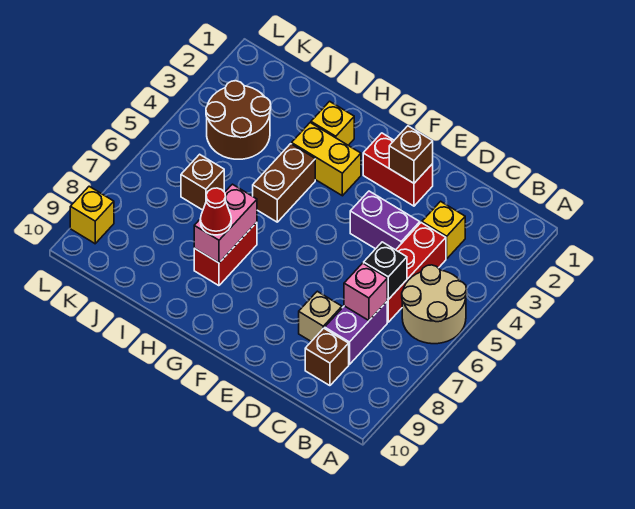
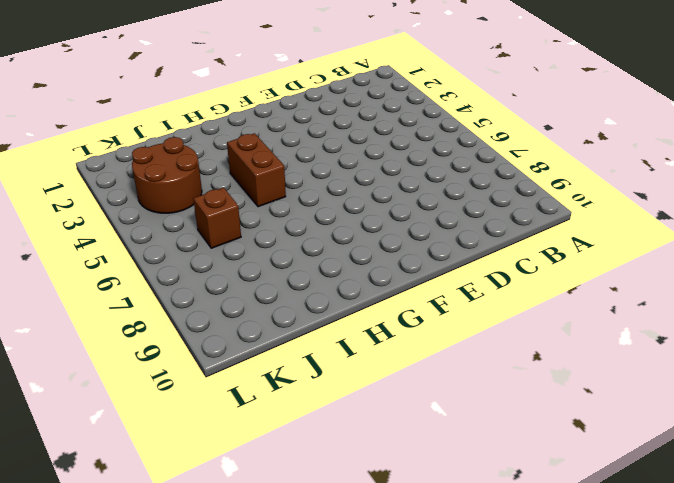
none -> tan 2x2 round brick [402,265,467,344]
none -> yellow 1x1 brick [422,201,465,259]
none -> red 1x3 brick [387,223,446,322]

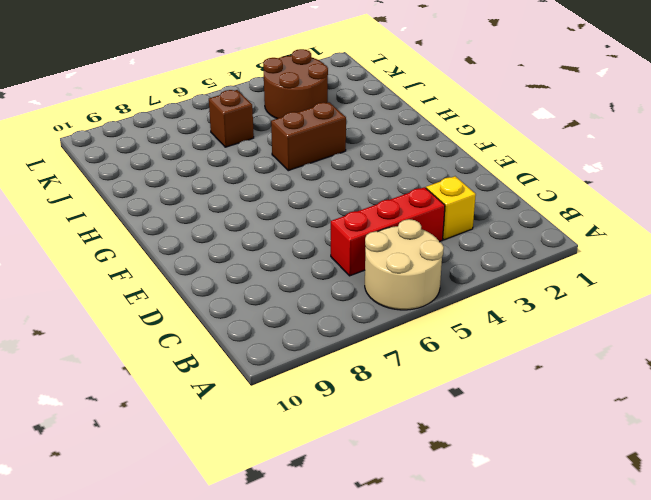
none -> purple 1x2 brick [325,302,387,365]
none -> brown 1x1 brick [305,328,349,386]
none -> purple 1x2 brick [350,191,420,250]

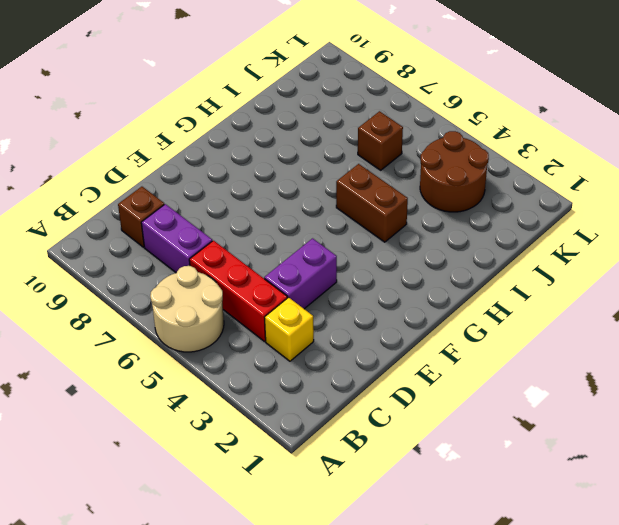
none -> tan 1x1 brick [299,291,342,341]
none -> red 1x2 brick [363,133,433,206]
none -> yellow 1x2 brick [292,123,361,196]

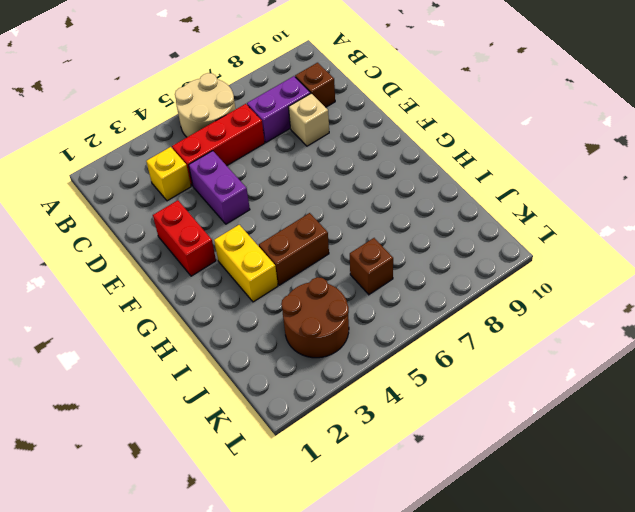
none -> yellow 1x1 brick [311,101,354,145]
none -> red 1x2 brick [194,222,257,286]
none -> yellow 1x1 brick [70,186,114,244]

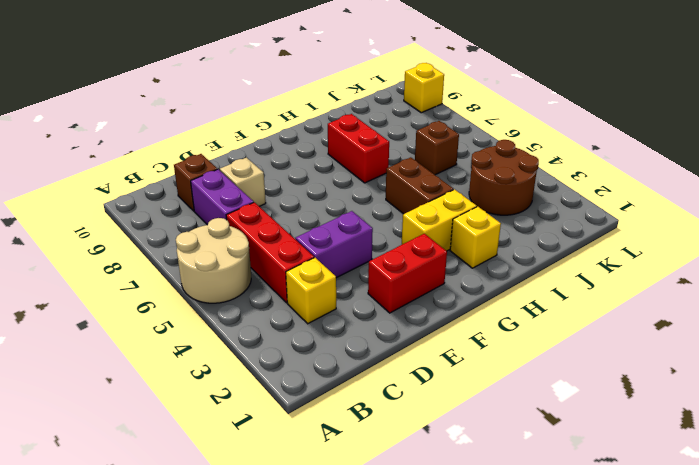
none -> black 1x1 brick [364,242,407,299]
none -> pink 1x1 brick [344,263,387,320]
none -> brown 1x1 brick [389,126,433,183]

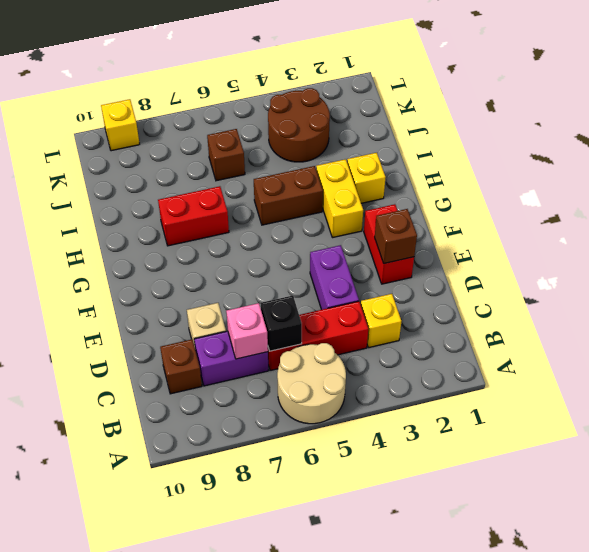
none -> pink 1x2 brick [194,184,257,263]
none -> red 1x1 cone [200,188,231,235]

